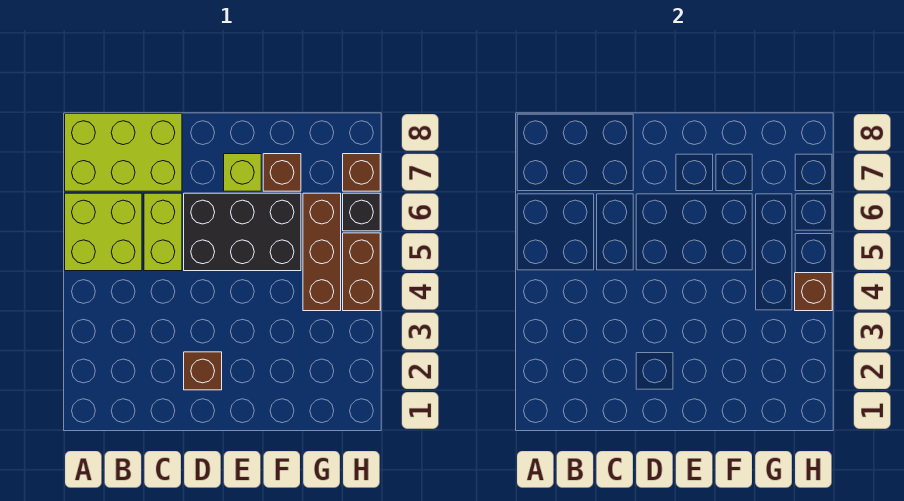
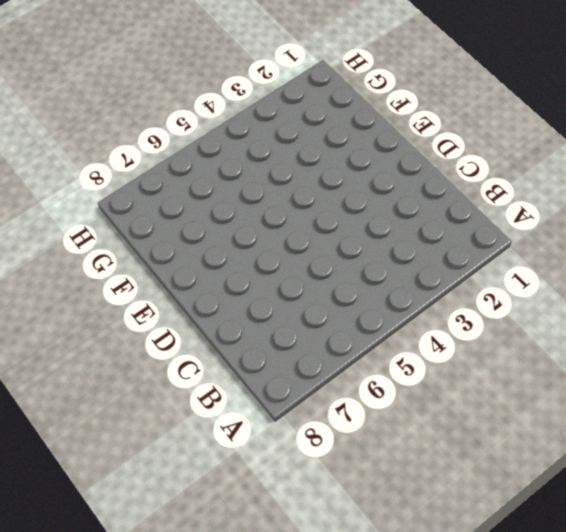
none -> lime 2x2 brick [65,193,142,271]
none -> lime 2x3 brick [65,114,182,191]
none -> lime 1x2 brick [144,193,182,271]

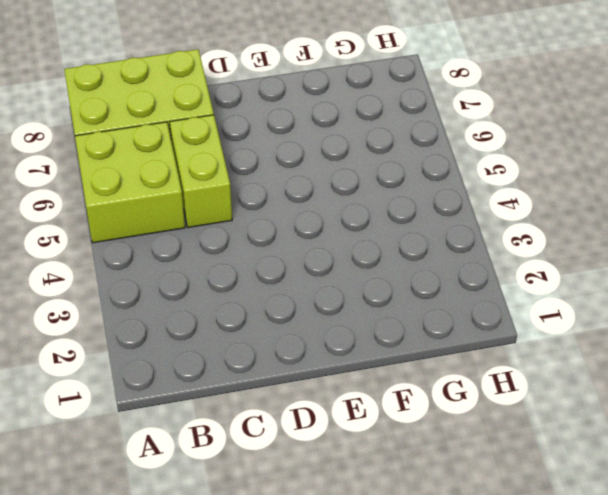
none -> brown 1x1 brick [184,352,222,390]
none -> black 2x3 brick [184,193,301,271]
none -> lime 1x1 brick [224,154,261,191]

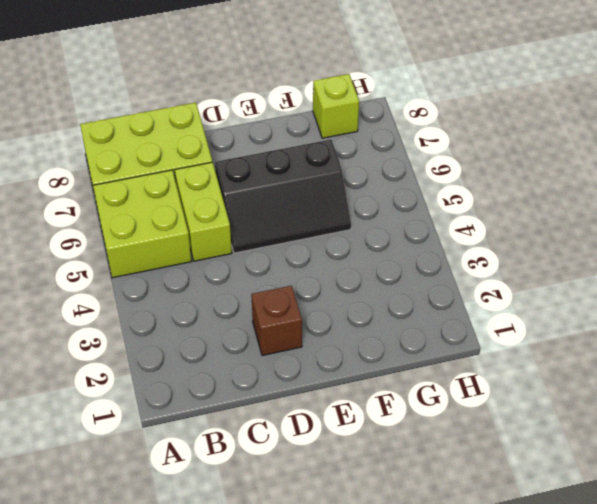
black 2x3 slope [215,140,351,253] -> black 2x3 brick [184,193,301,271]
lime 1x1 brick [313,74,359,138] -> lime 1x1 brick moved to [224,154,261,191]
none -> brown 1x1 brick [263,154,301,191]
none -> brown 1x3 brick [303,193,341,311]
none -> brown 1x2 brick [343,233,380,311]

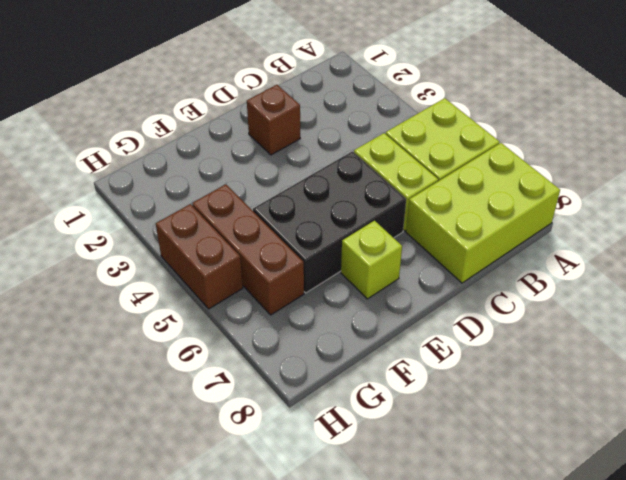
none -> brown 1x1 brick [263,154,301,191]
none -> black 1x1 brick [343,193,380,231]
none -> brown 1x1 brick [343,154,380,191]

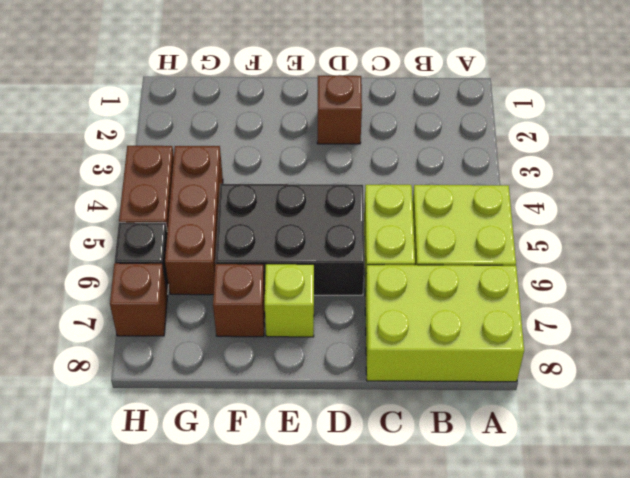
none -> brown 1x1 brick [795,273,832,311]

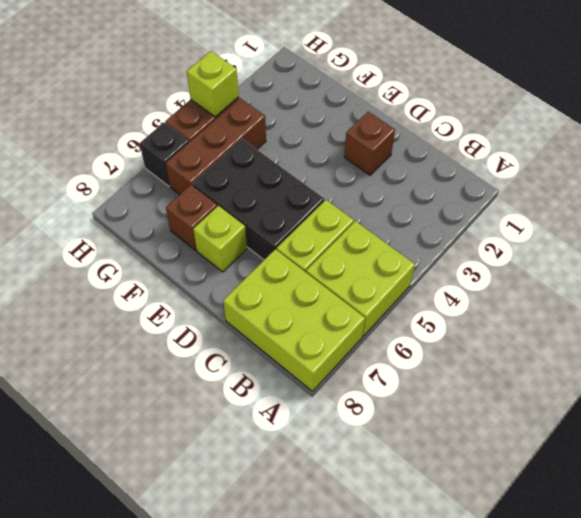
lime 1x1 brick [187,51,239,117] -> brown 1x1 brick [795,273,832,311]
none -> brown 1x1 brick [343,154,380,191]

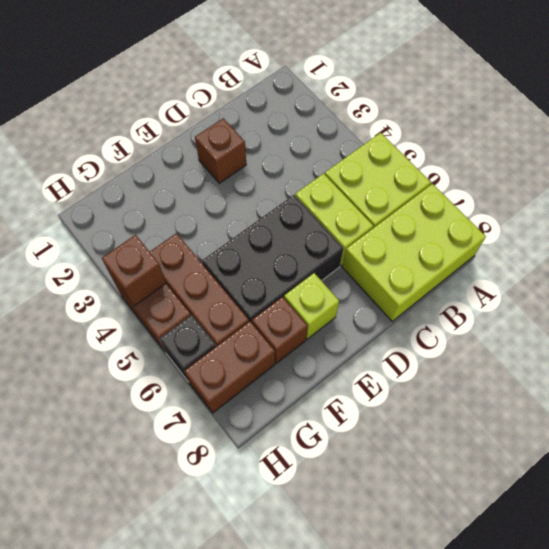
brown 1x2 brick [185,321,275,413] -> brown 1x1 brick [343,154,380,191]

